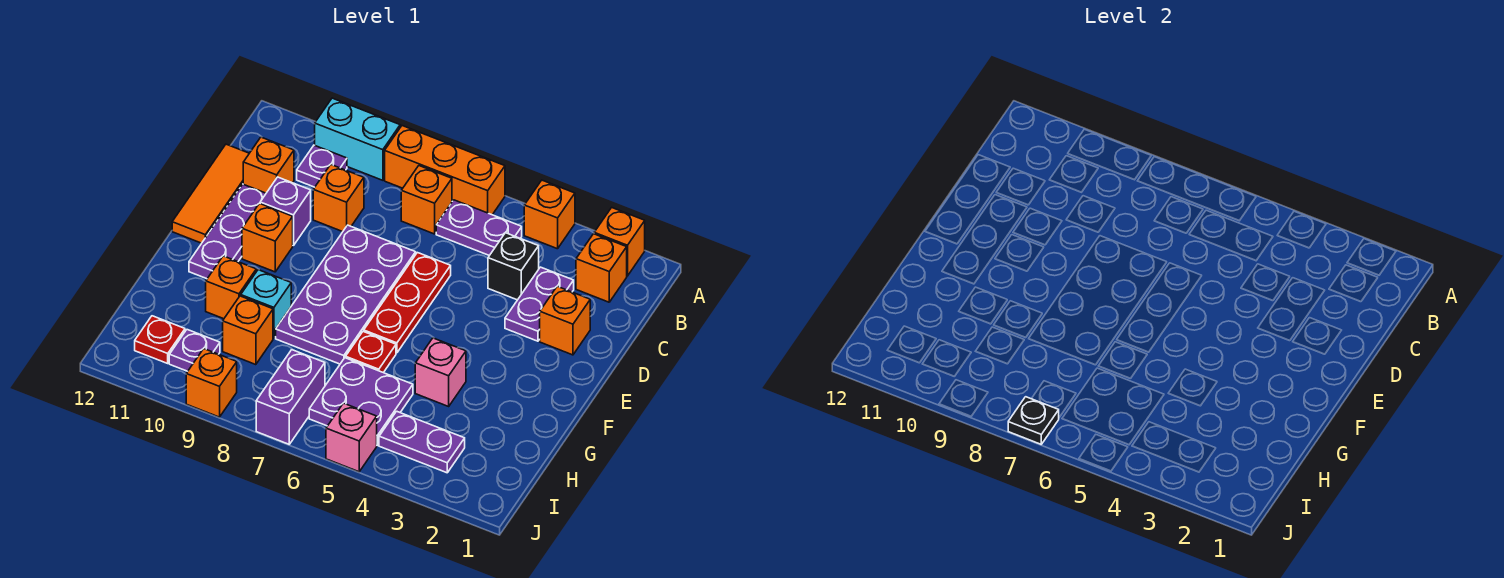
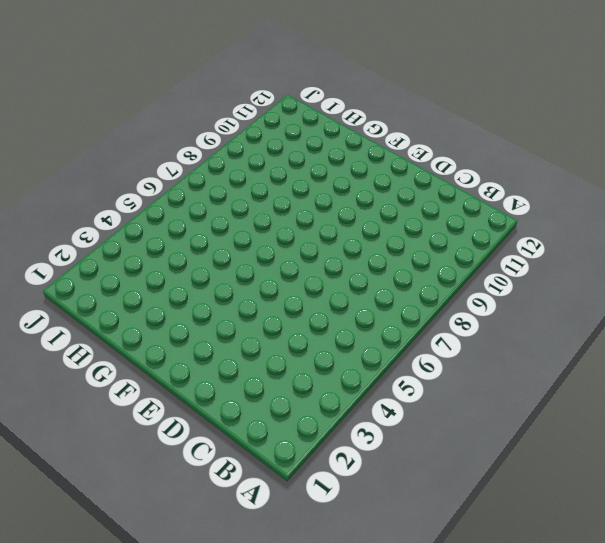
none -> orange 1x1 brick [594,208,645,276]
none -> orange 1x1 brick [524,180,575,249]
none -> orange 1x3 brick [385,126,505,215]
none -> cyan 1x2 brick [315,98,400,180]

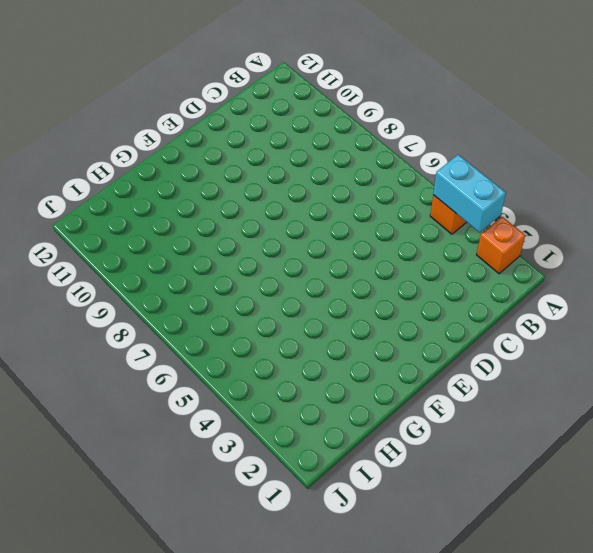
cyan 1x2 brick [433,155,506,232] -> cyan 1x2 brick moved to [315,98,400,180]
none -> orange 1x3 brick [385,126,505,215]
none -> orange 1x1 brick [576,234,627,302]
none -> purple 1x2 plate [436,200,522,256]
none -> orange 1x1 brick [401,166,452,234]

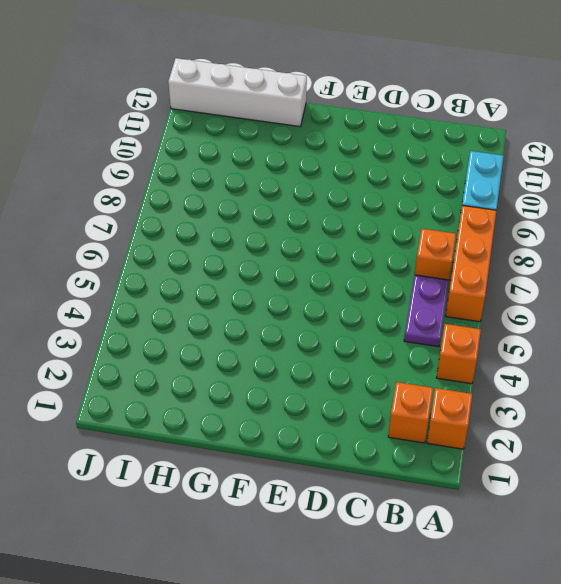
white 1x4 brick [168,58,307,127] -> none
none -> purple 1x1 plate [297,145,347,187]
none -> purple 1x2 plate [505,267,574,341]
none -> black 1x1 brick [488,233,539,300]
none -> orange 1x1 brick [313,164,364,232]

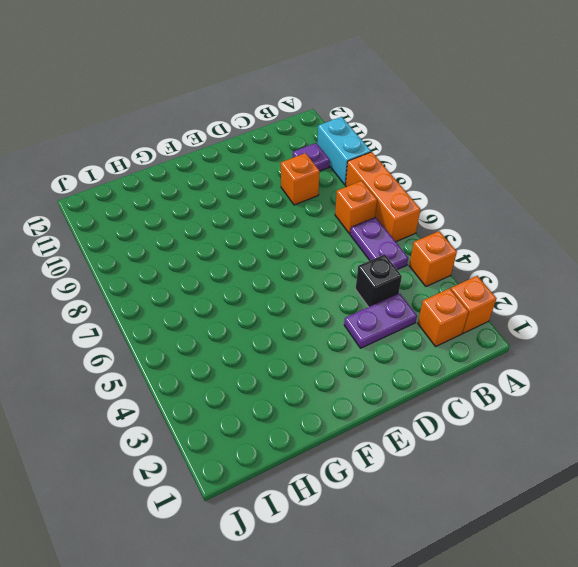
none -> orange 1x1 brick [243,137,294,193]
none -> orange 1x3 tile [172,144,249,243]
none -> orange 1x1 brick [540,286,590,355]
none -> red 1x3 plate [364,253,451,353]

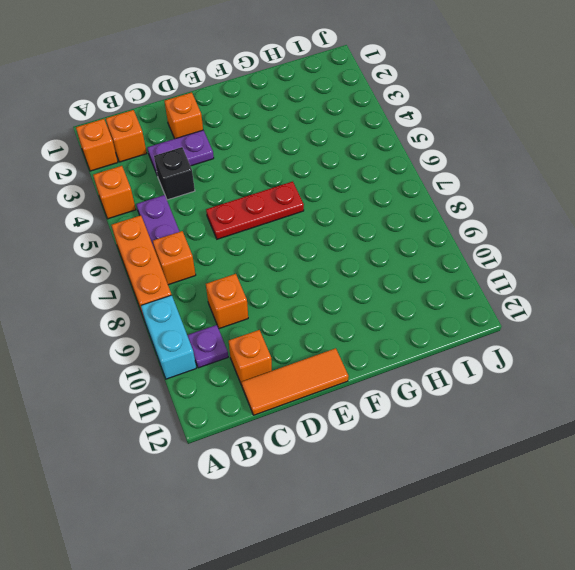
none -> purple 2x4 plate [276,225,416,364]
none -> purple 1x1 brick [260,177,311,246]
none -> purple 1x3 plate [189,184,266,279]
none -> orange 1x1 brick [242,203,293,272]

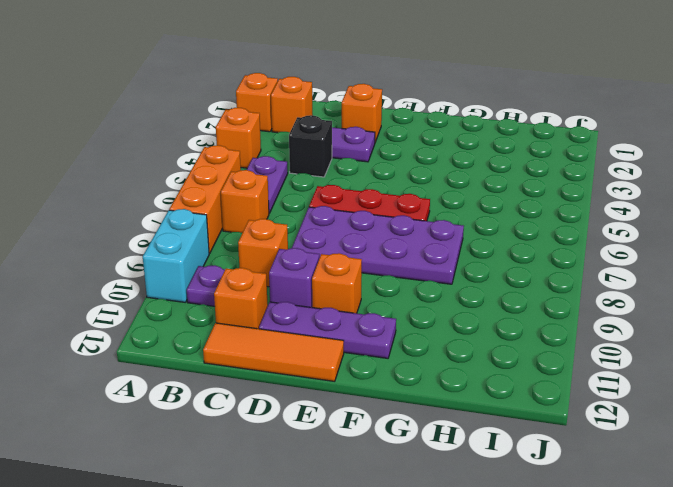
none -> pink 1x1 brick [415,338,466,406]
none -> red 1x1 plate [346,331,396,373]
none -> cyan 1x1 brick [241,270,291,338]
none -> orange 1x1 brick [206,256,256,319]

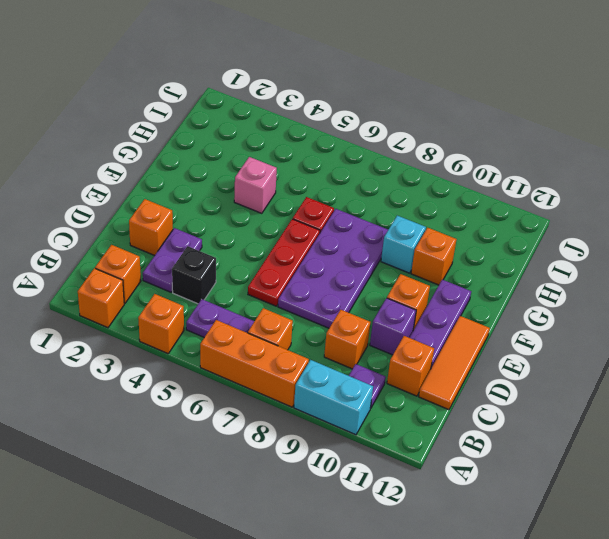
none -> purple 2x2 plate [309,358,413,445]
none -> orange 1x1 brick [223,296,273,365]
none -> purple 1x2 plate [379,411,465,473]
none -> purple 1x2 brick [256,350,325,444]

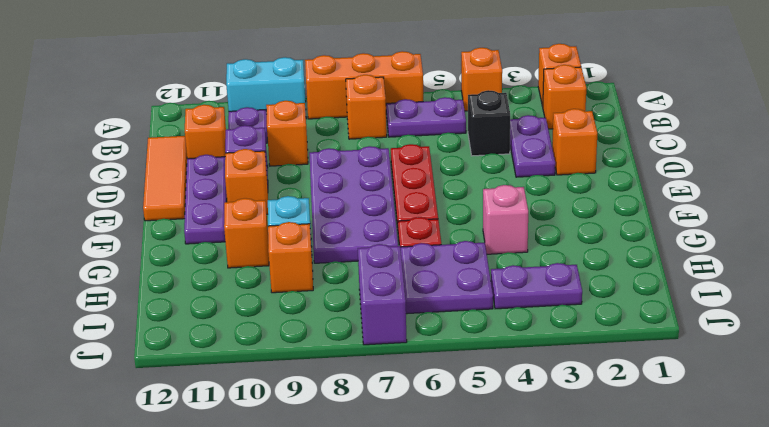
none -> purple 1x1 plate [169,330,220,371]
none -> red 1x1 plate [135,316,185,363]
none -> pink 1x1 brick [326,403,377,472]
none -> orange 1x1 brick [186,349,237,417]

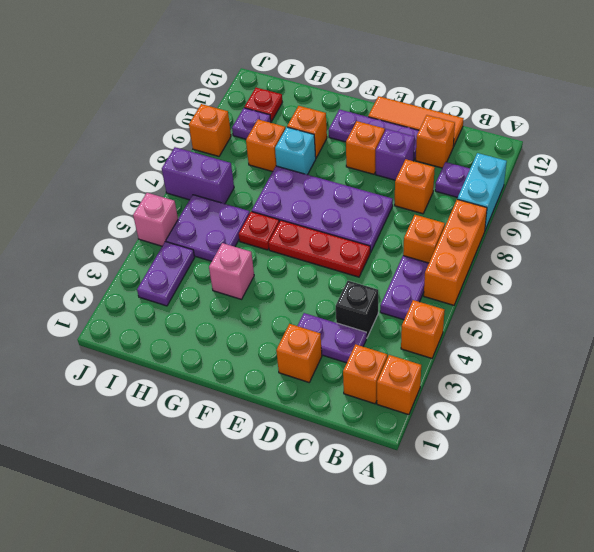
none -> black 1x1 plate [1008,397,1059,444]

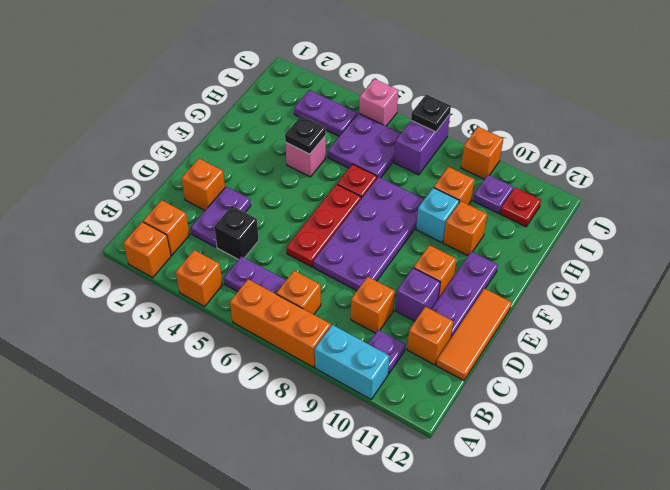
black 1x1 plate [285,116,326,154] -> none

